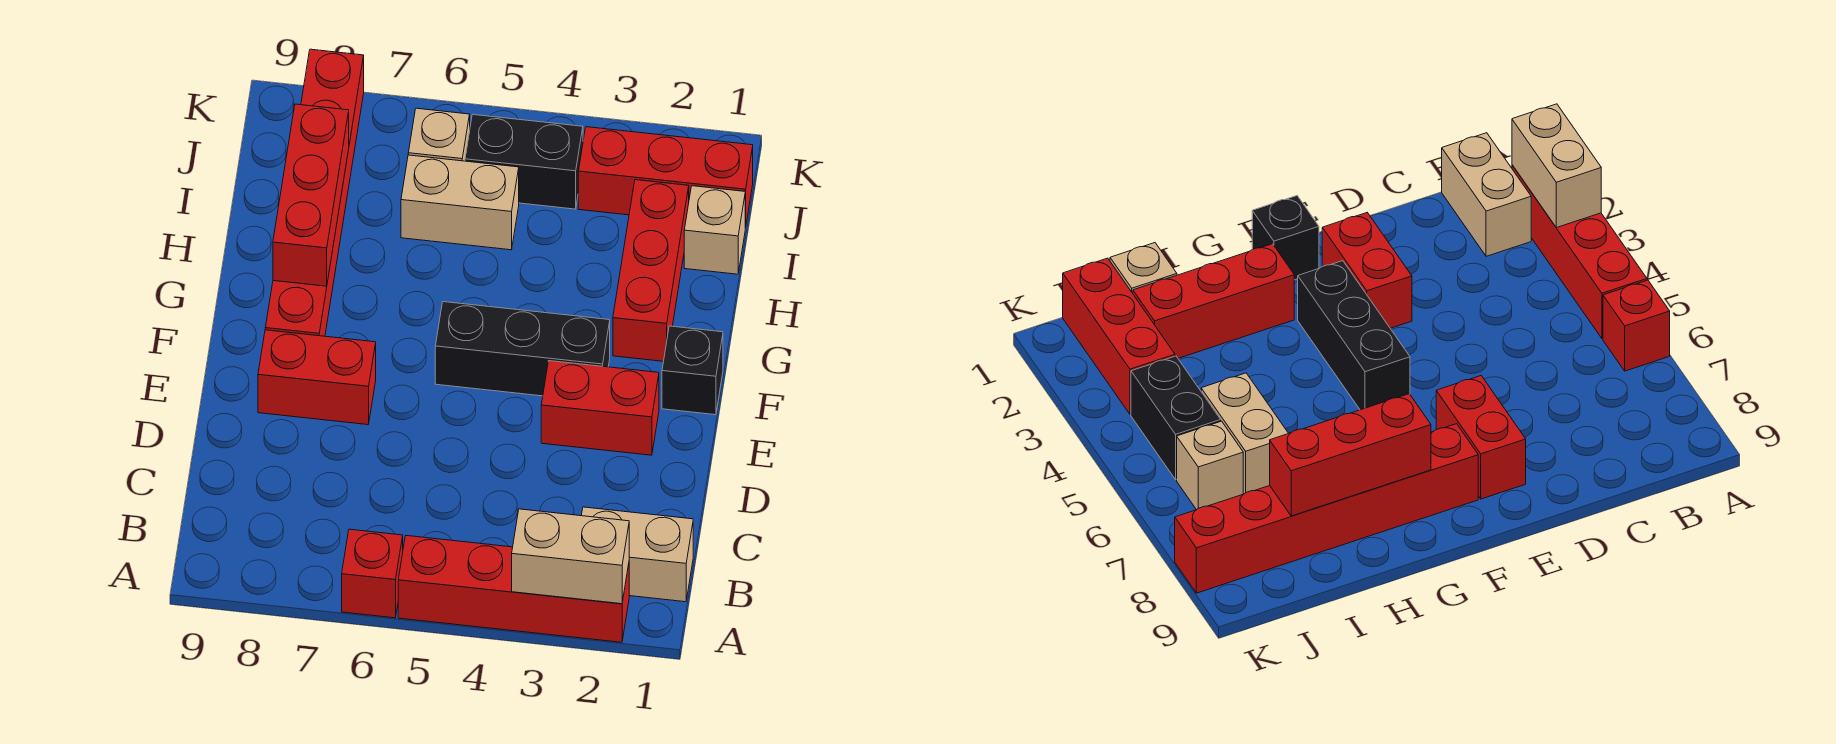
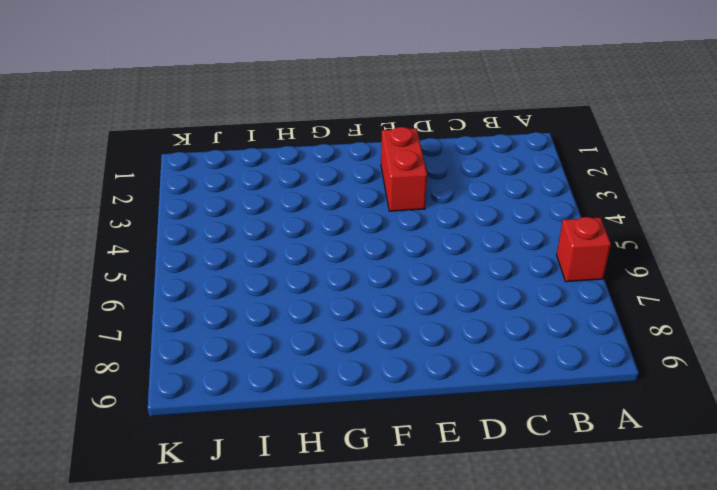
none -> red 1x4 brick [398,536,629,642]
none -> tan 1x2 brick [581,507,693,602]
none -> red 1x2 brick [258,330,376,425]

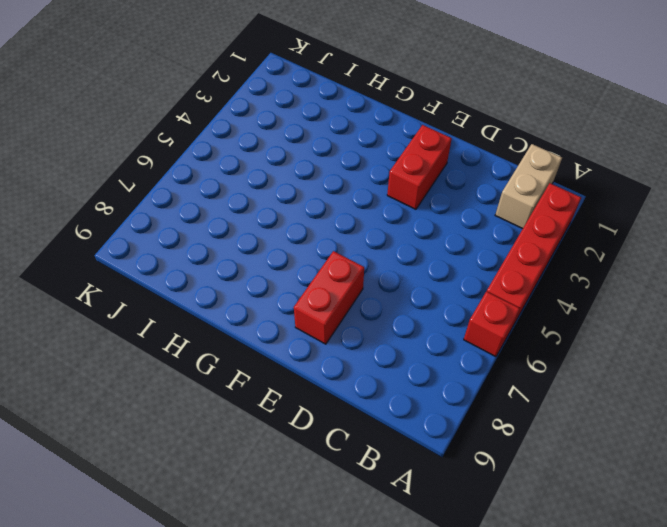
none -> black 1x1 brick [662,326,723,415]
none -> black 1x3 brick [435,302,610,396]
none -> red 1x6 brick [265,49,364,336]

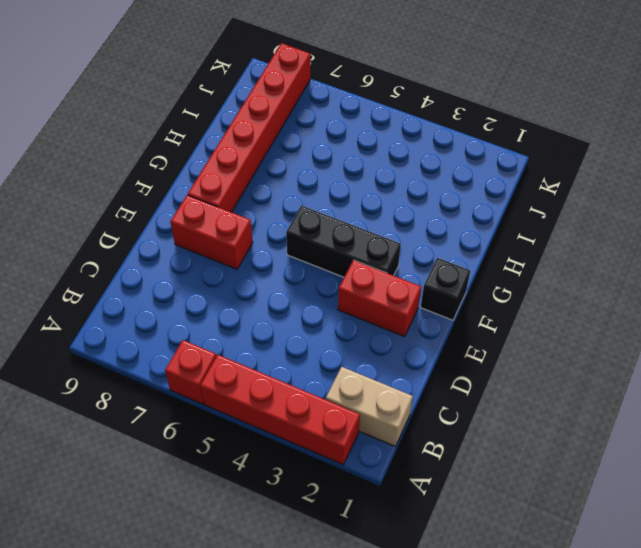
none -> red 1x3 brick [613,180,689,361]
none -> tan 1x1 brick [684,186,745,274]
none -> tan 1x2 brick [401,155,519,250]

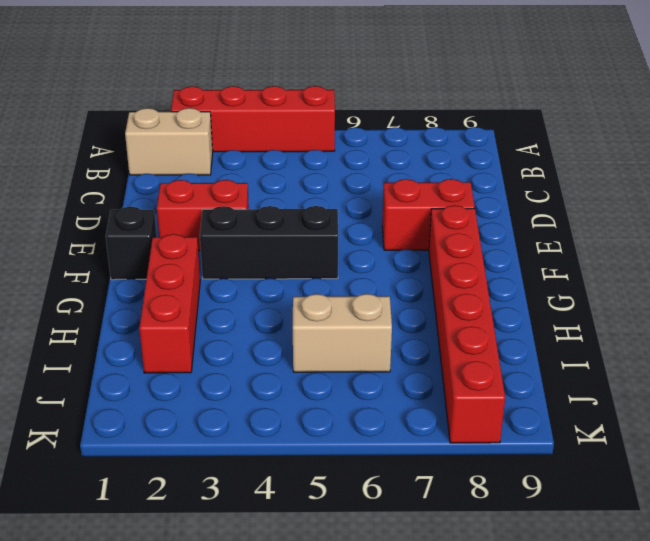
none -> red 1x1 brick [342,529,403,618]
none -> tan 1x1 brick [684,186,745,274]
none -> red 1x3 brick [578,127,753,227]

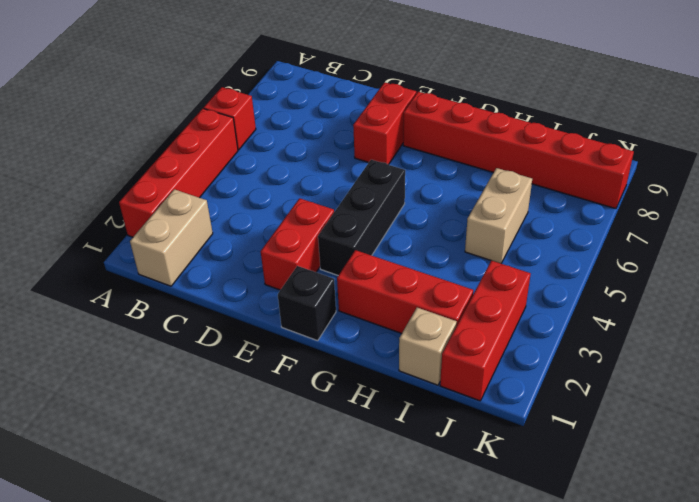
none -> black 1x2 brick [465,114,583,209]
none -> tan 1x1 brick [408,108,470,161]
none -> tan 1x2 brick [512,509,629,604]

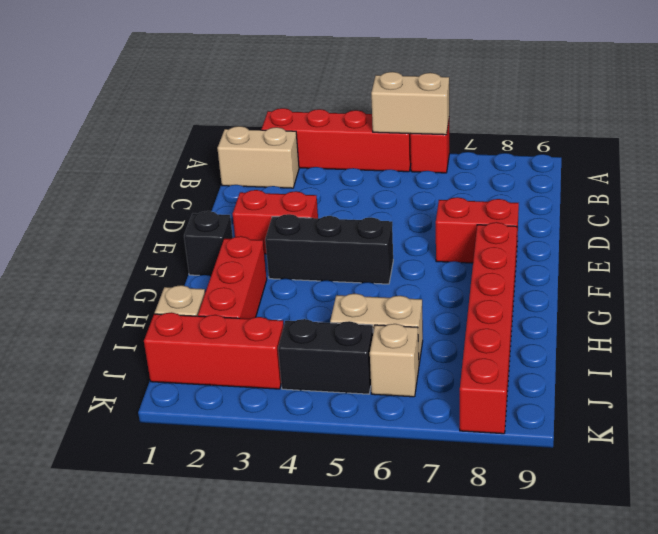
tan 1x2 brick [371,72,449,135] -> tan 1x2 brick moved to [512,509,629,604]
none -> red 1x3 brick [273,104,349,286]

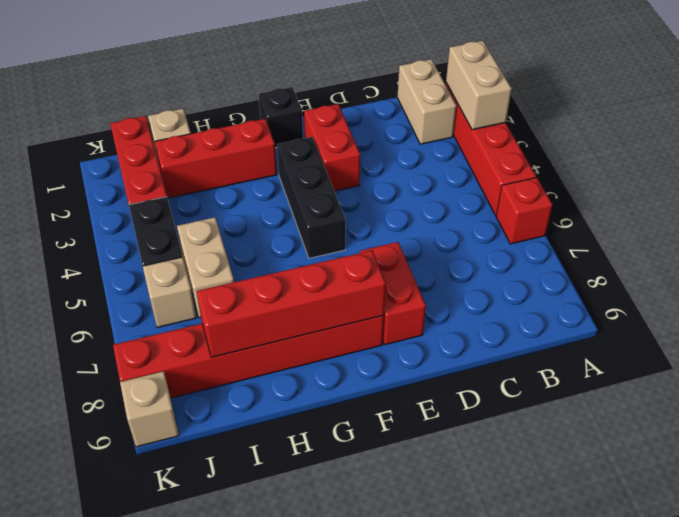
red 1x4 brick [197,250,386,357] -> red 1x3 brick [273,104,349,286]
tan 1x1 brick [120,371,179,447] -> none

